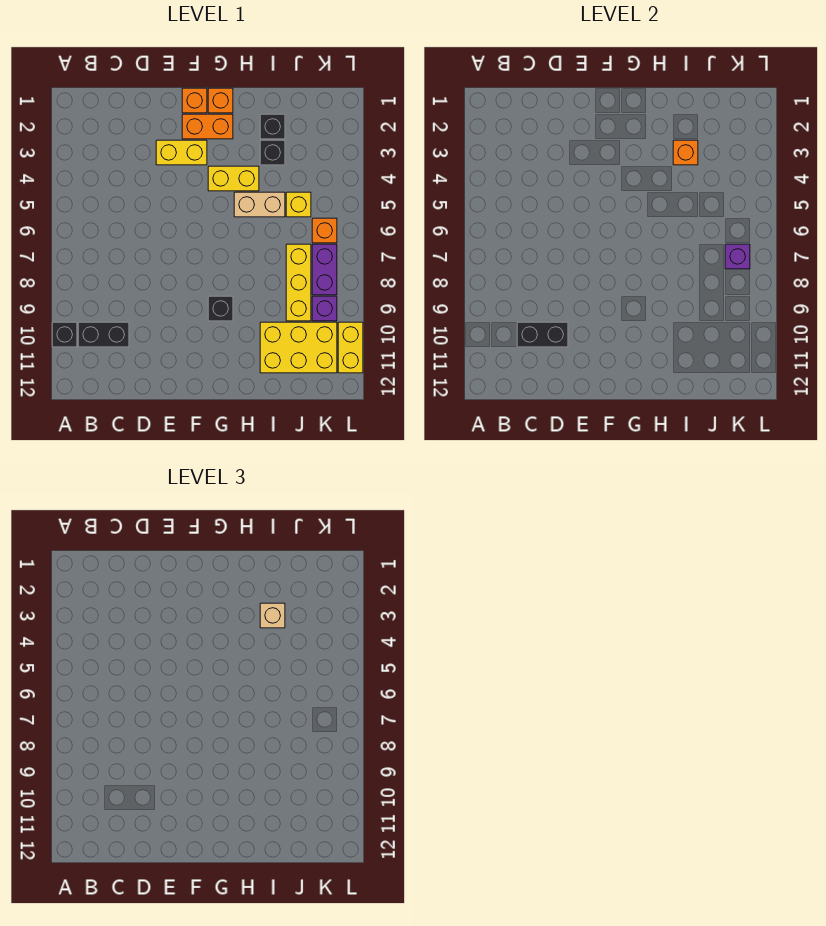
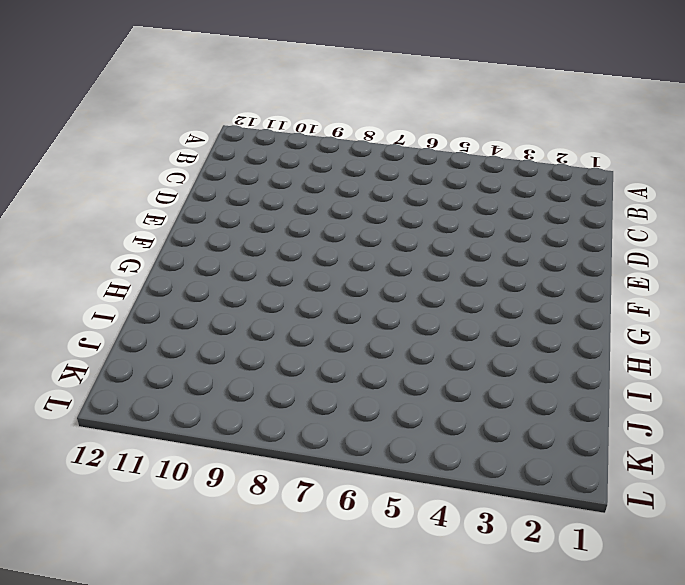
none -> black 1x1 brick [52,322,77,347]
none -> black 1x2 brick [78,322,129,347]
none -> yellow 1x2 brick [156,140,207,165]

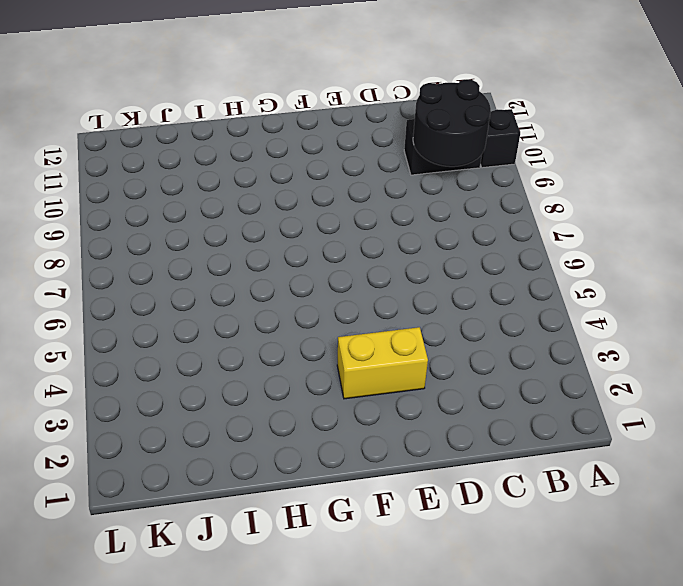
black 2x2 round brick [413,79,491,167] -> black 1x2 brick [517,322,568,347]
none -> orange 1x1 brick [182,88,207,113]
none -> orange 1x2 brick [182,114,233,139]
none -> orange 1x1 brick [208,88,233,113]

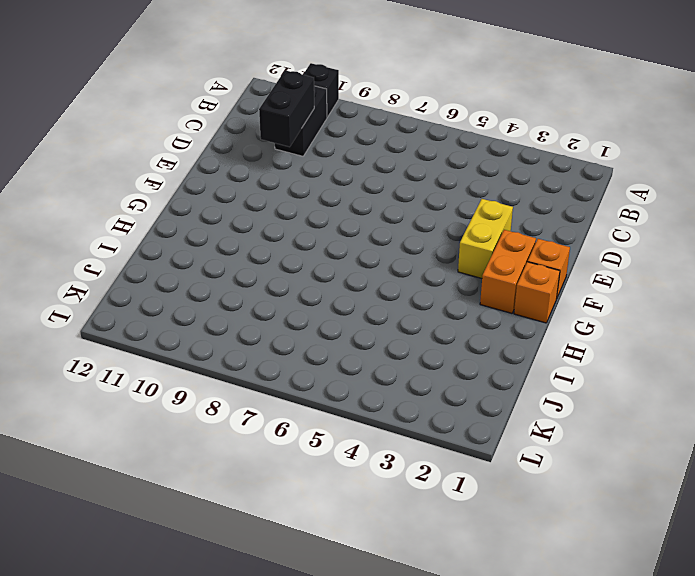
none -> yellow 1x2 brick [208,166,259,191]
none -> black 1x1 brick [208,296,233,321]
none -> tan 1x2 brick [234,192,285,217]

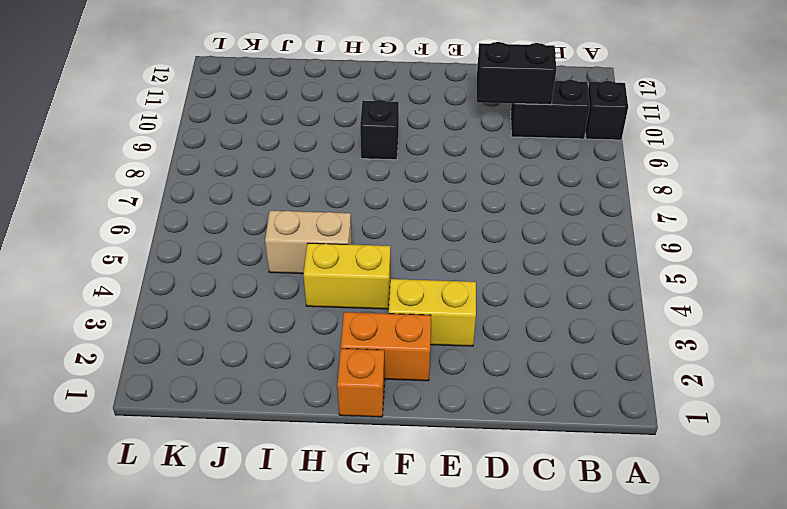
none -> orange 1x1 brick [182,88,207,113]
none -> black 1x1 brick [260,114,285,139]
none -> black 1x1 brick [260,140,285,165]

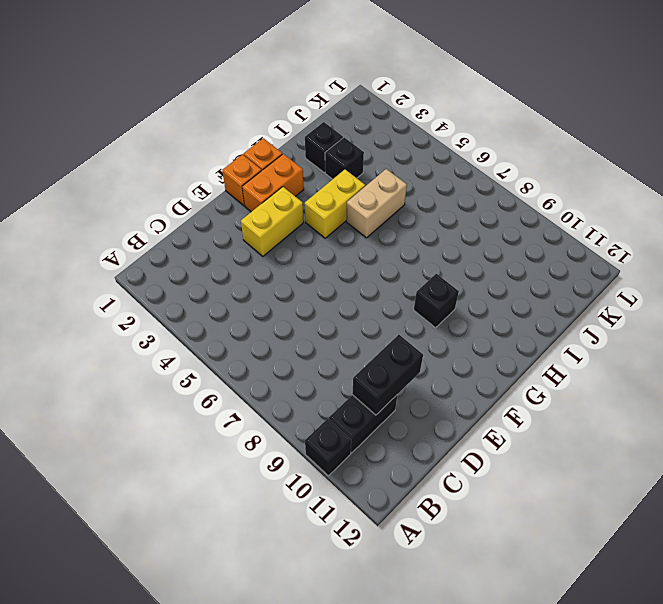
none -> yellow 2x3 brick [260,322,337,373]
none -> yellow 1x1 brick [286,192,311,217]
none -> yellow 1x3 brick [286,244,311,321]

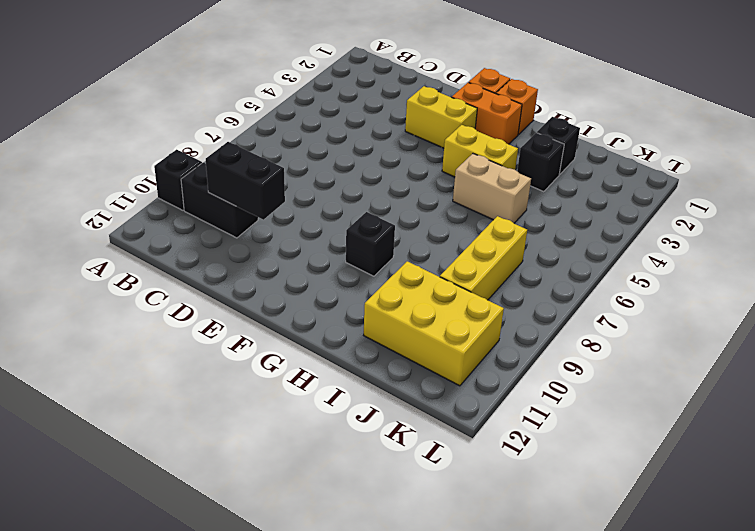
none -> yellow 1x1 brick [286,192,311,217]
none -> orange 1x1 brick [312,218,337,243]
none -> purple 1x2 brick [312,244,337,295]

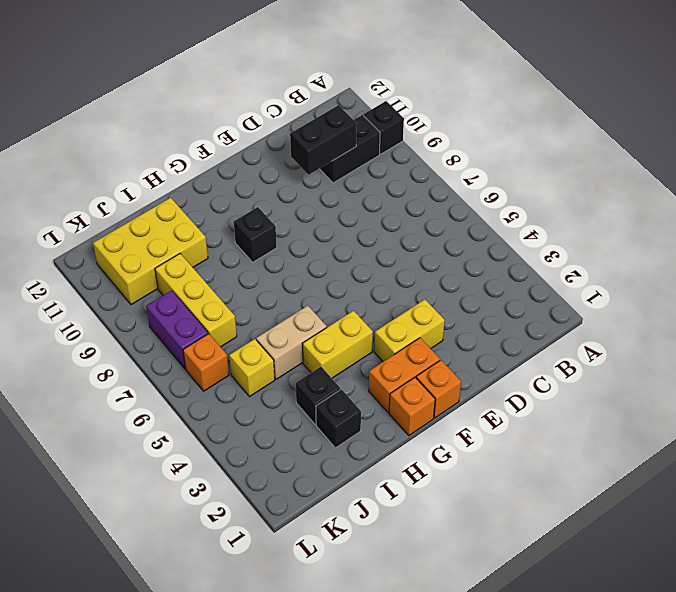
none -> purple 1x1 brick [312,296,337,321]
none -> yellow 1x2 brick [338,322,363,373]
none -> orange 1x1 brick [673,140,698,165]

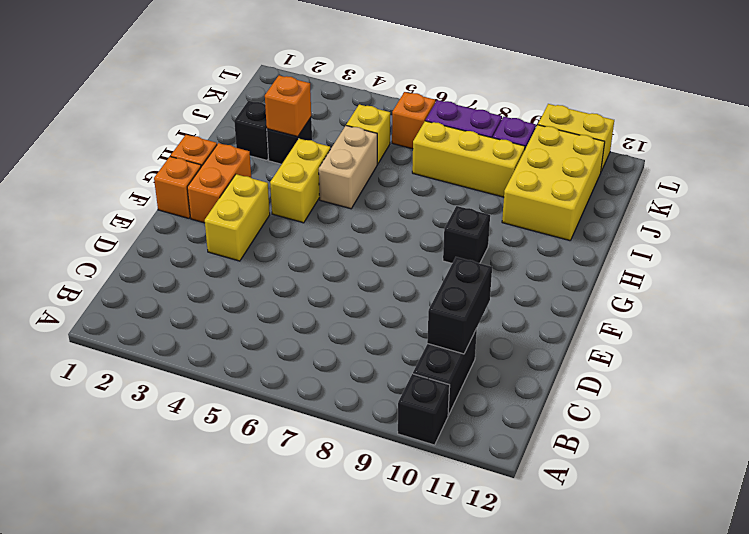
none -> purple 1x1 brick [725,244,750,269]
none -> tan 1x1 brick [260,603,285,628]

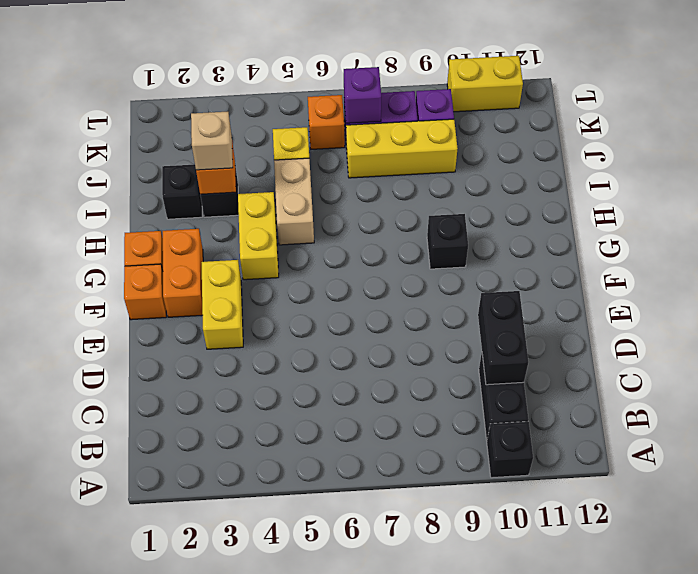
none -> yellow 2x3 brick [260,322,337,373]

